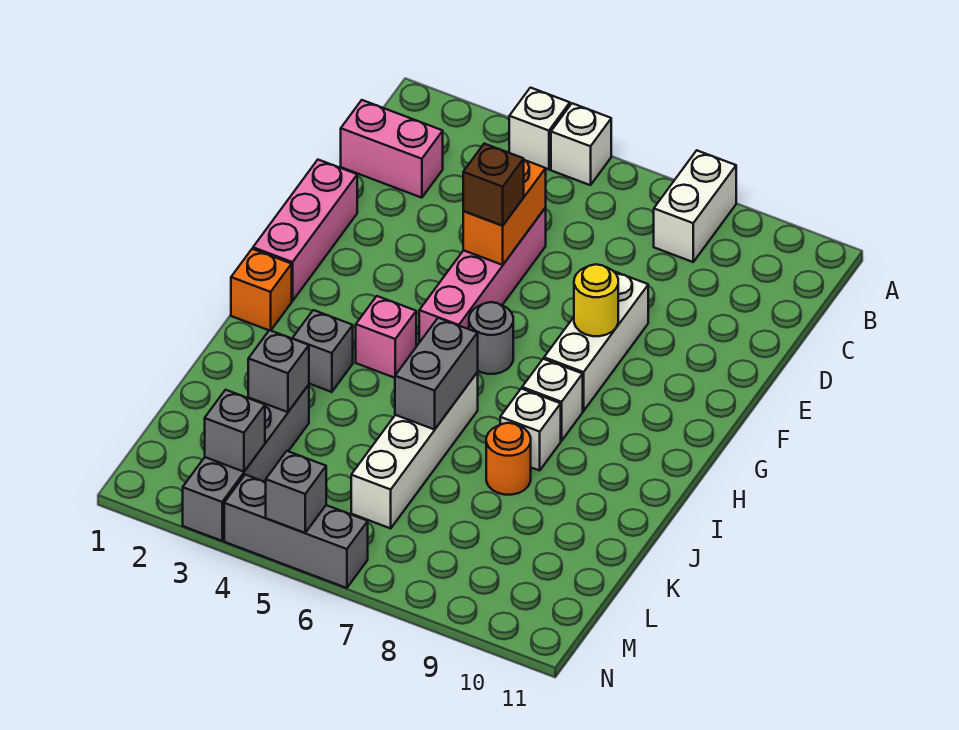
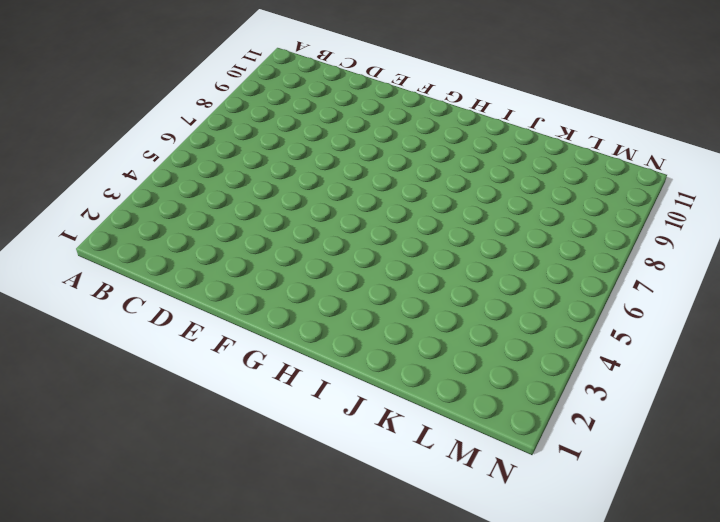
none -> white 1x1 brick [509,88,570,170]
none -> white 1x1 brick [551,103,611,185]
none -> white 1x2 brick [654,151,736,262]

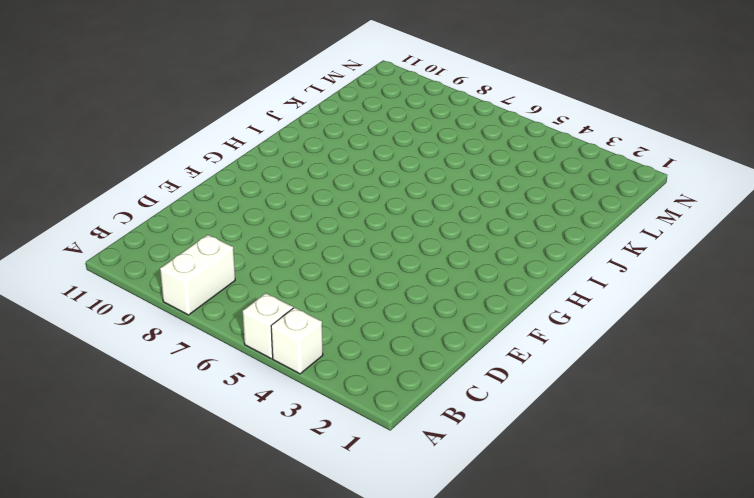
none -> pink 1x2 brick [341,100,443,198]
none -> pink 1x4 brick [419,208,546,343]
none -> pink 1x3 brick [253,160,357,301]

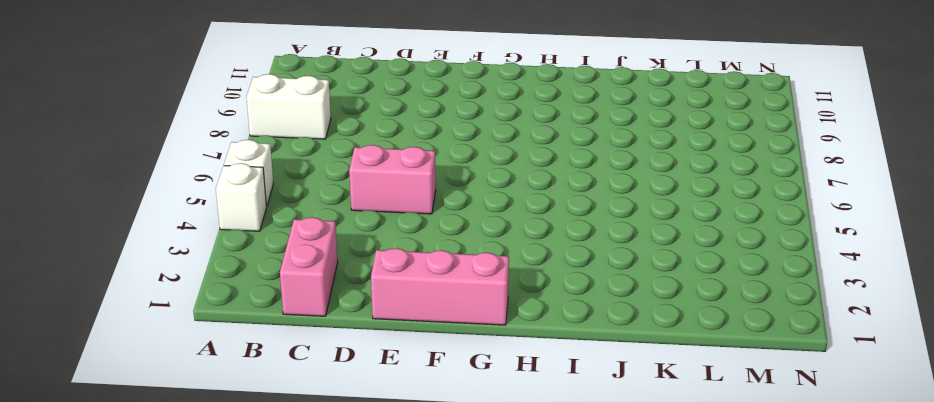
pink 1x2 brick [349,145,436,214] -> pink 1x4 brick [419,208,546,343]
none -> white 1x3 brick [544,271,648,411]
none -> grey 1x1 round brick [469,302,513,374]
none -> orange 1x1 brick [231,249,292,330]

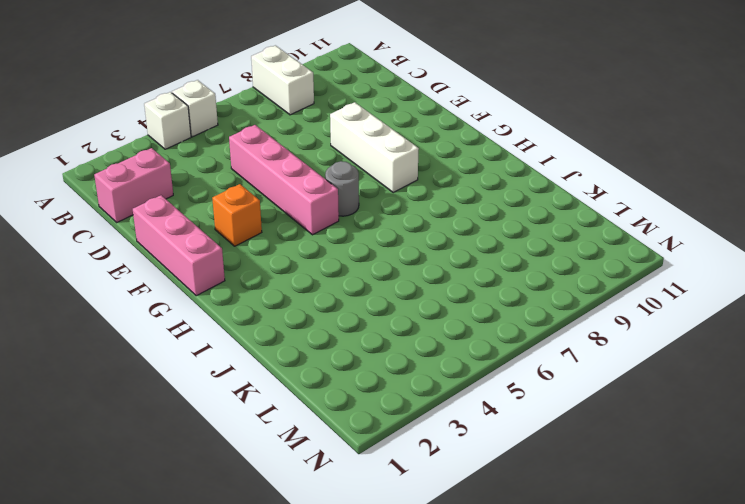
orange 1x1 brick [212,184,262,246] -> orange 1x1 brick moved to [231,249,292,330]
none -> pink 1x1 brick [356,296,416,378]
none -> white 1x1 brick [522,359,583,441]
none -> grey 1x1 brick [292,310,353,392]

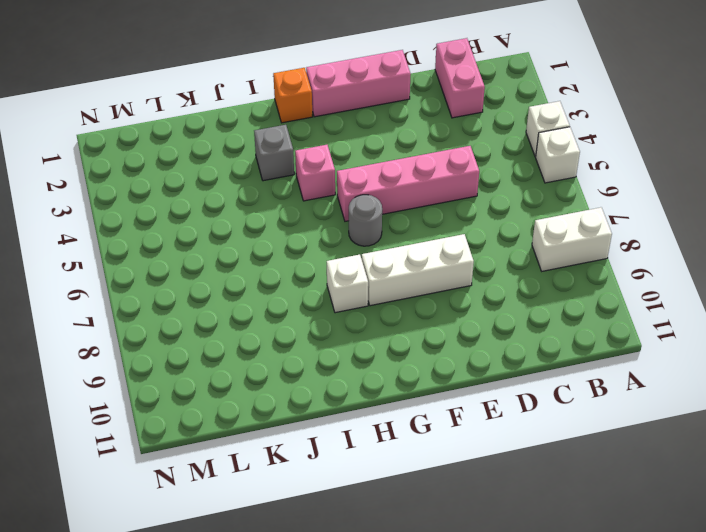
none -> white 1x4 brick [351,372,478,528]
none -> white 1x1 brick [500,389,561,471]
none -> orange 1x1 round brick [486,423,531,495]

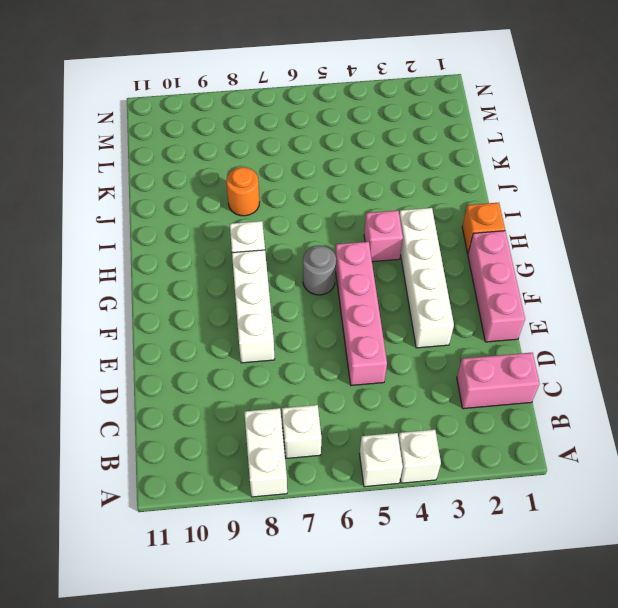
white 1x1 brick [282,405,322,458] -> white 1x1 brick moved to [500,389,561,471]
white 1x4 brick [399,208,454,348] -> white 1x4 brick moved to [351,372,478,528]
none -> grey 1x1 brick [292,310,353,392]
none -> grey 1x4 brick [183,385,309,541]
none -> grey 1x3 brick [224,475,368,588]

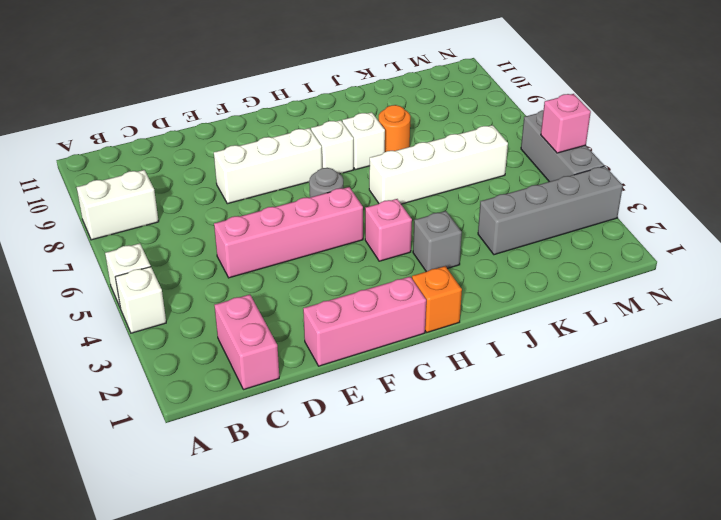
pink 1x1 brick [541,94,591,153] -> grey 1x1 brick [266,451,326,533]
none -> orange 1x2 brick [463,160,546,265]
none -> yellow 1x1 round brick [574,264,618,336]
none -> grey 1x2 brick [395,318,478,430]

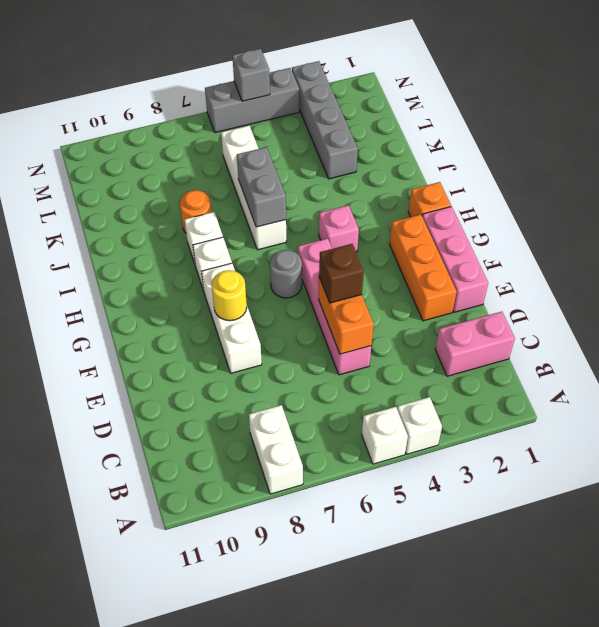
orange 1x3 brick [389,214,457,321] -> none
none -> grey 1x1 brick [292,310,353,392]
none -> grey 1x1 brick [248,330,309,412]
none -> grey 1x1 brick [205,390,265,472]

